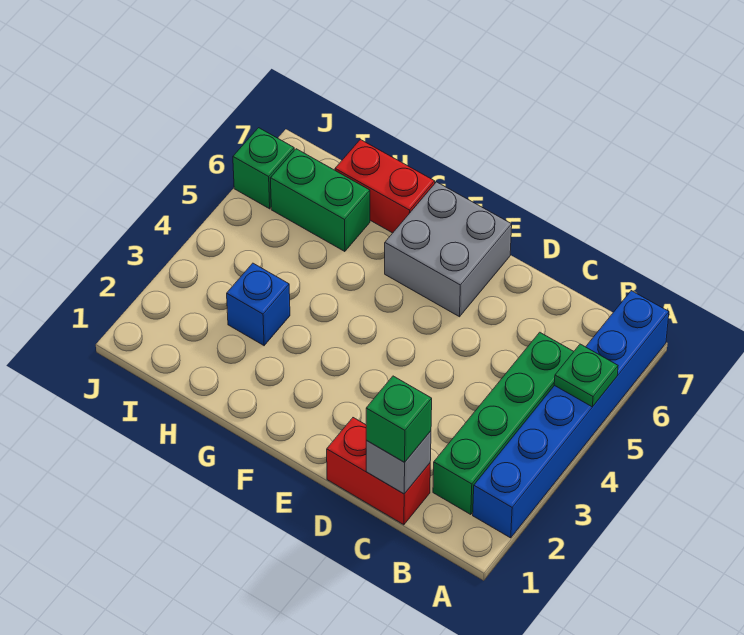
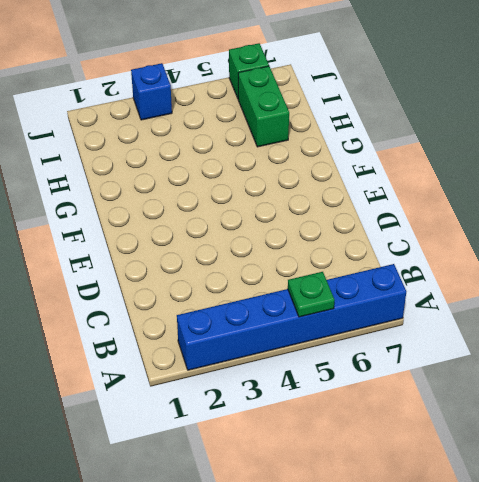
blue 1x1 brick [131,63,172,120] -> blue 1x1 brick moved to [227,263,290,345]
none -> green 1x4 brick [433,332,574,515]
none -> red 1x2 brick [327,418,430,525]

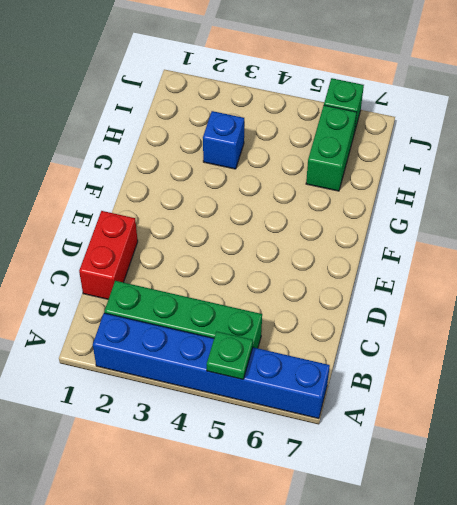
none -> grey 2x2 brick [385,182,512,317]
none -> red 1x2 brick [335,140,435,233]

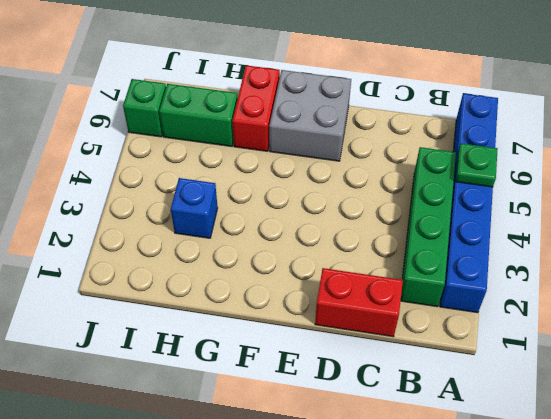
red 1x2 brick [232,65,280,151] -> red 1x2 brick turned to [335,140,435,233]
none -> grey 1x1 brick [366,431,431,494]
none -> green 1x1 brick [366,376,432,462]

